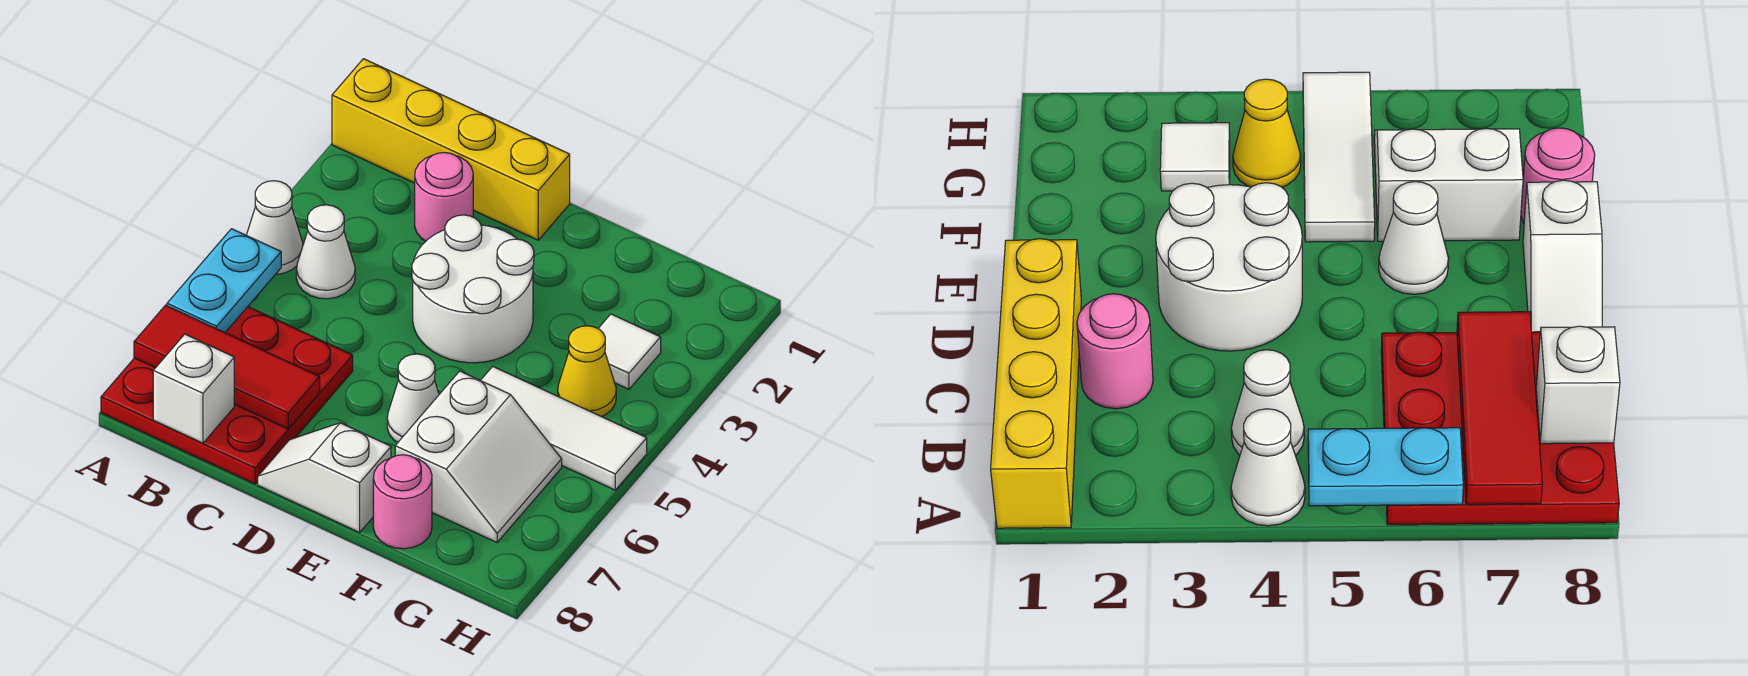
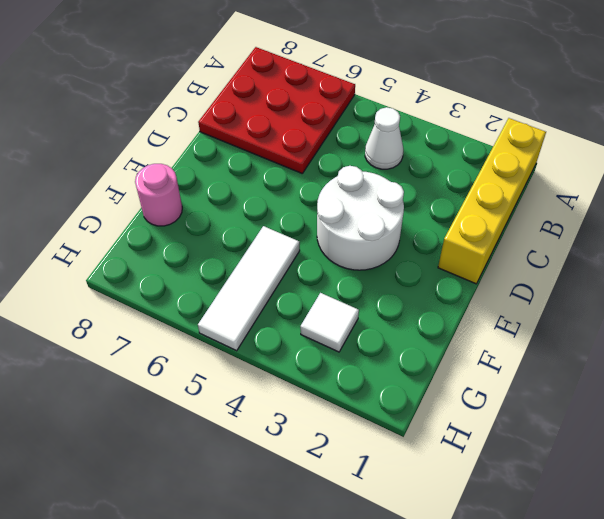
none -> white 1x1 cone [246,181,303,274]
none -> pink 1x1 round brick [415,153,473,241]
none -> white 1x2 slope [258,423,391,532]

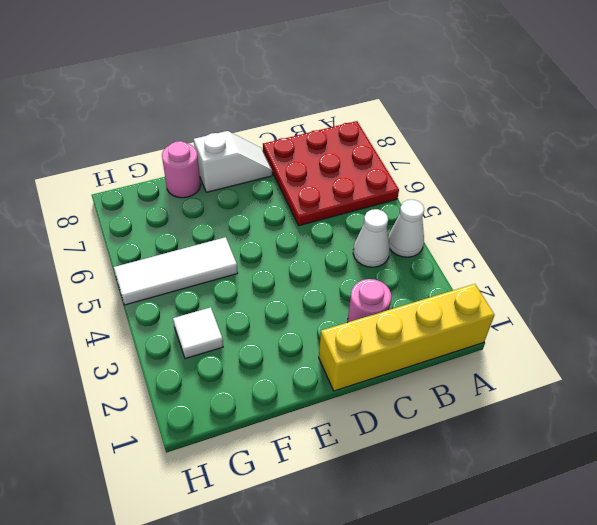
none -> white 2x2 round brick [412,215,534,363]
none -> white 1x1 cone [387,354,439,442]
none -> white 2x2 slope [395,371,562,542]

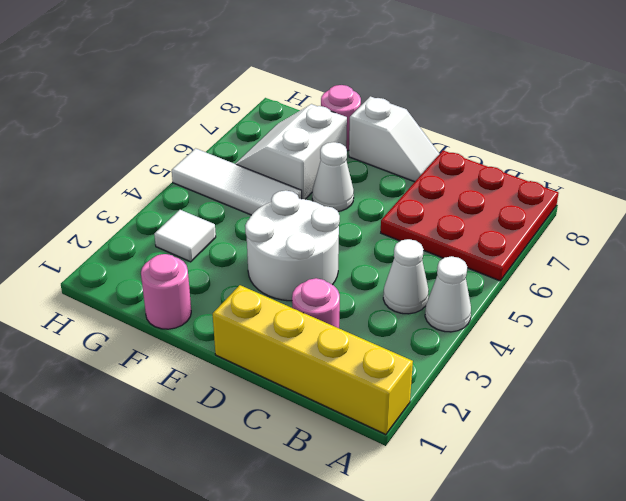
pink 1x1 round brick [141,254,191,329] -> none
none -> yellow 1x1 cone [558,326,616,417]
none -> cyan 1x2 plate [167,229,281,333]
none -> red 1x3 tile [134,305,320,429]

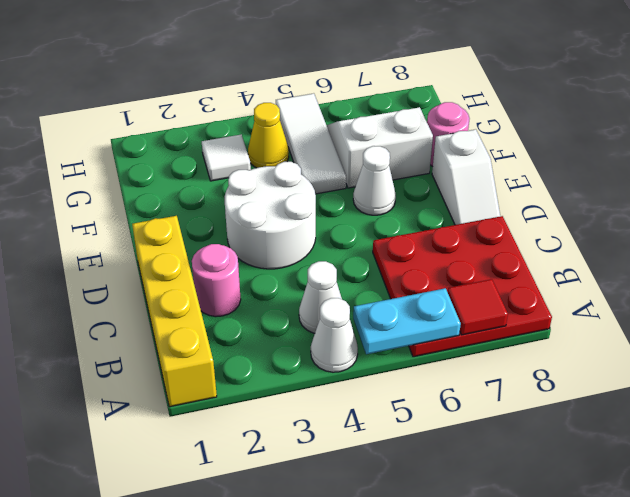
red 1x1 tile [448,279,508,335] -> red 1x3 tile [134,305,320,429]
none -> white 1x1 brick [153,334,234,443]

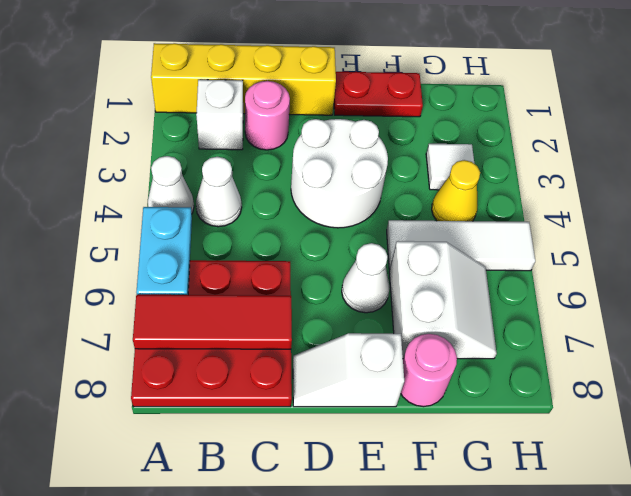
white 1x1 brick [196,80,243,150] -> white 1x1 brick moved to [153,334,234,443]
red 1x2 plate [334,72,423,117] -> none

